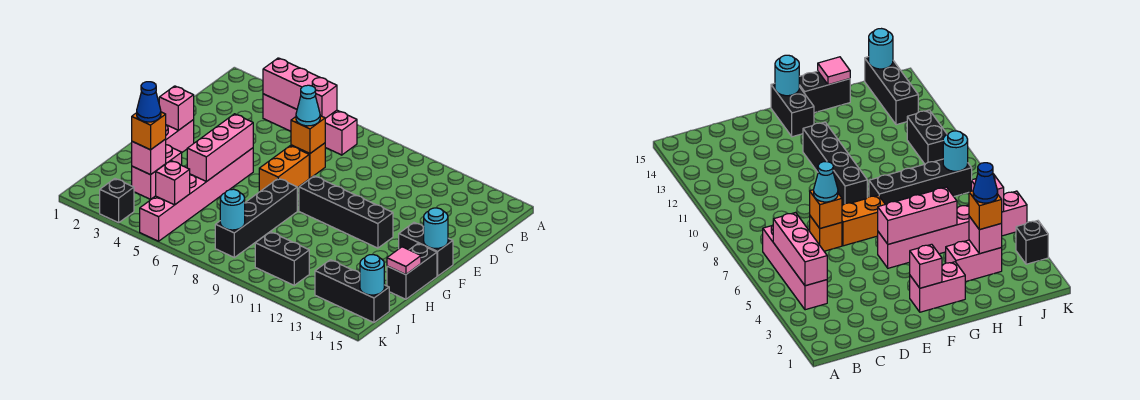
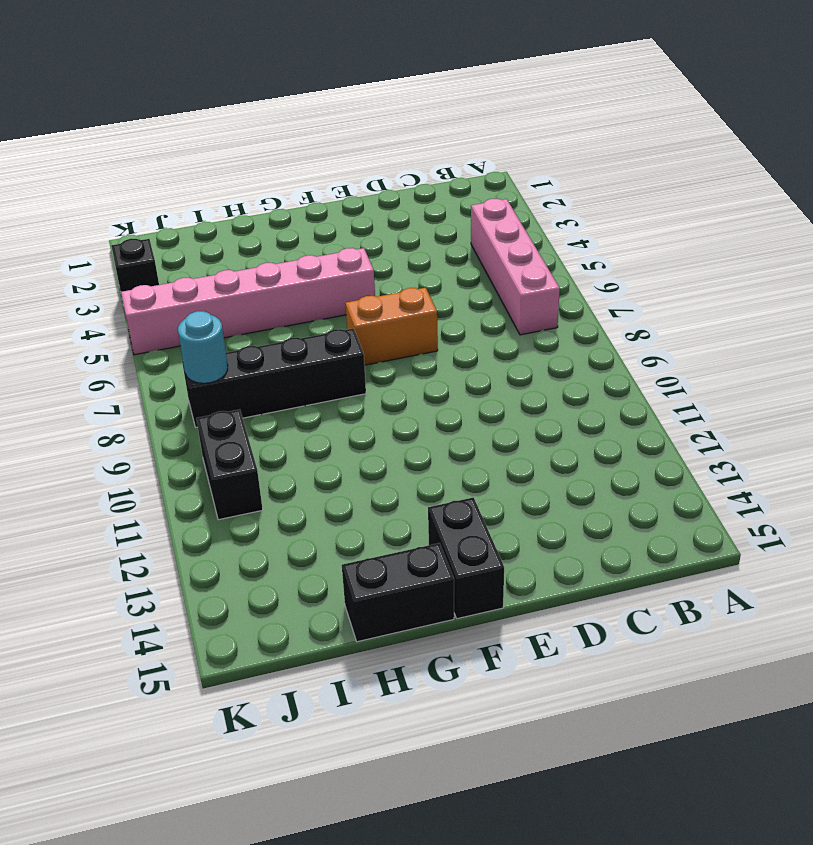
none -> orange 1x1 brick [291,143,325,178]
none -> pink 1x2 brick [166,120,194,152]
none -> black 1x4 brick [299,176,393,248]

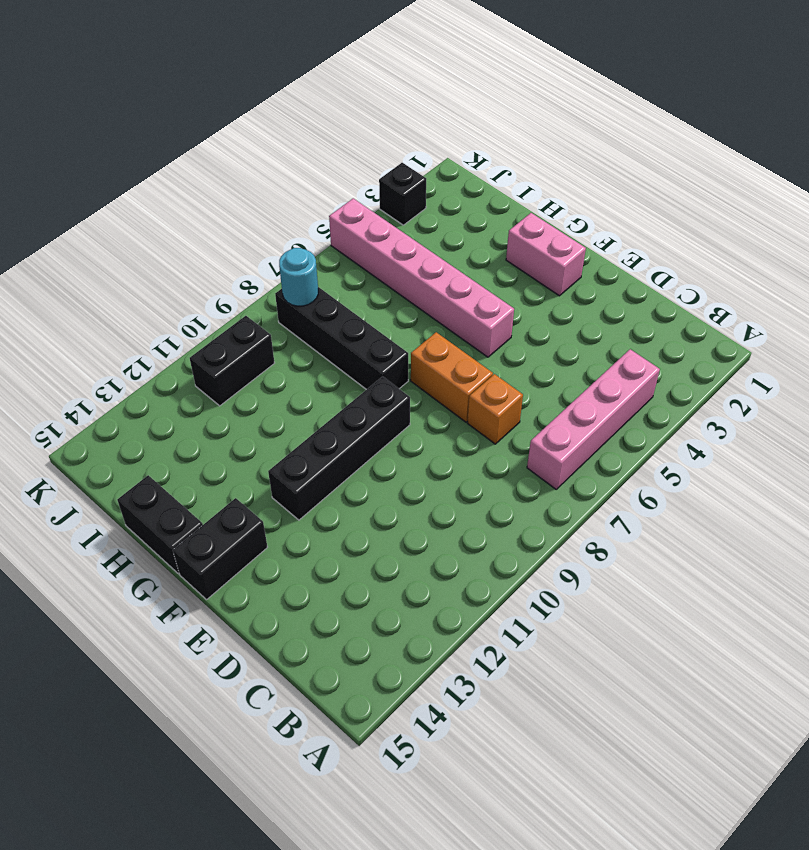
none -> pink 1x2 brick [132,145,182,199]
none -> black 1x3 brick [315,260,389,323]
none -> pink 1x3 brick [263,58,337,118]

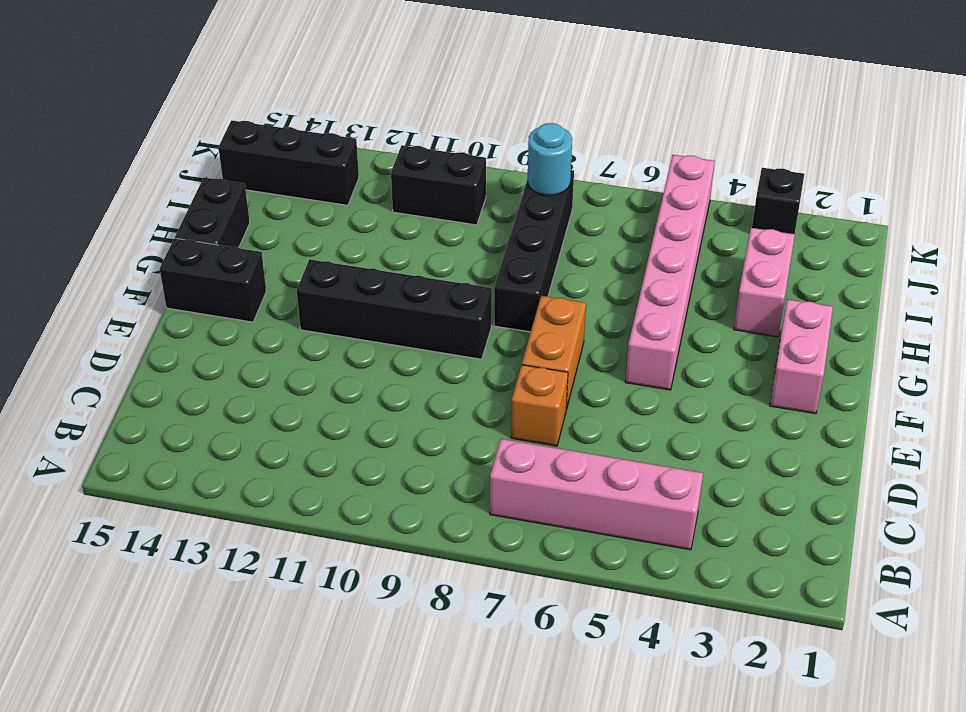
none -> pink 1x3 brick [263,58,337,118]
none -> orange 1x1 brick [291,116,325,154]
none -> pink 1x1 brick [159,86,194,130]

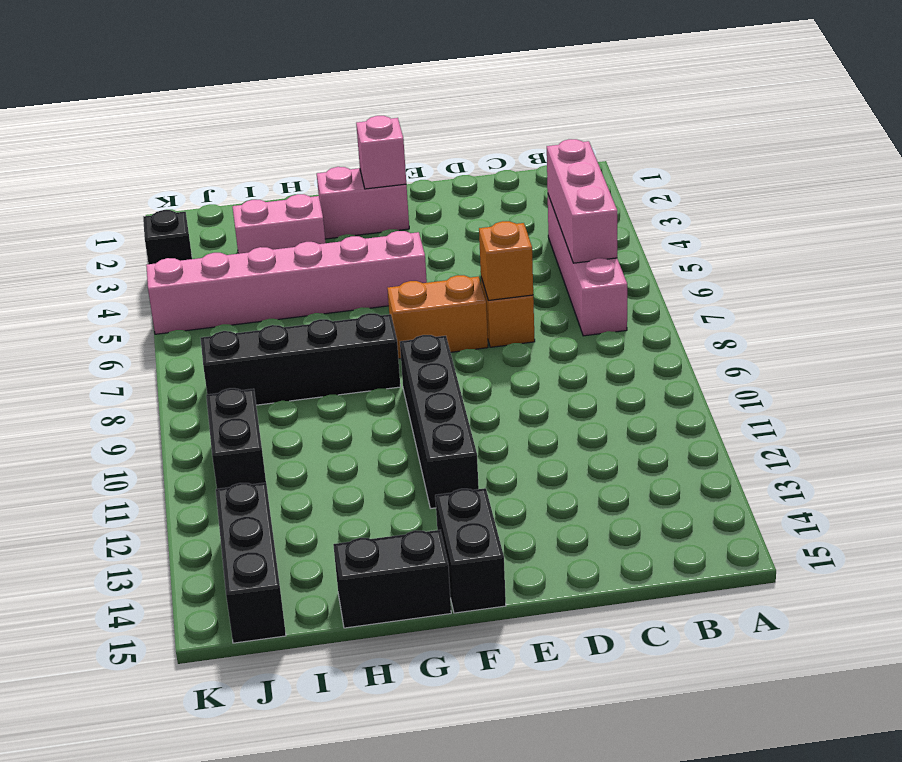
none -> pink 1x3 brick [187,114,253,182]
none -> cyan 1x1 round brick [424,208,448,248]
none -> pink 1x1 tile [387,247,421,275]

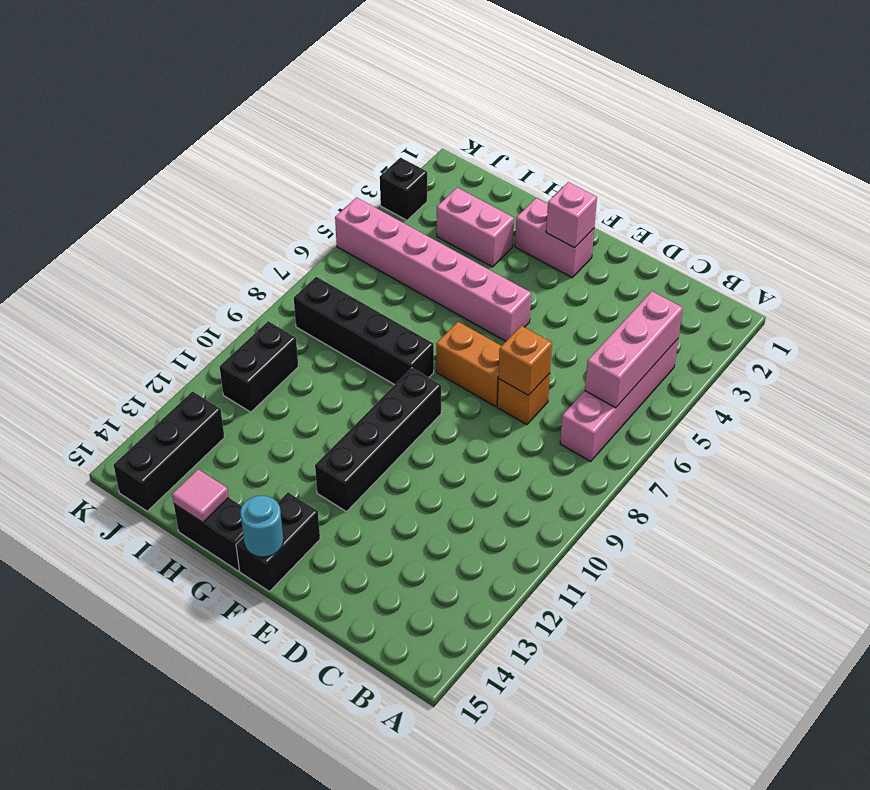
none -> pink 1x3 brick [187,114,253,182]
none -> pink 1x1 brick [132,139,166,175]
none -> pink 1x1 brick [156,160,190,205]

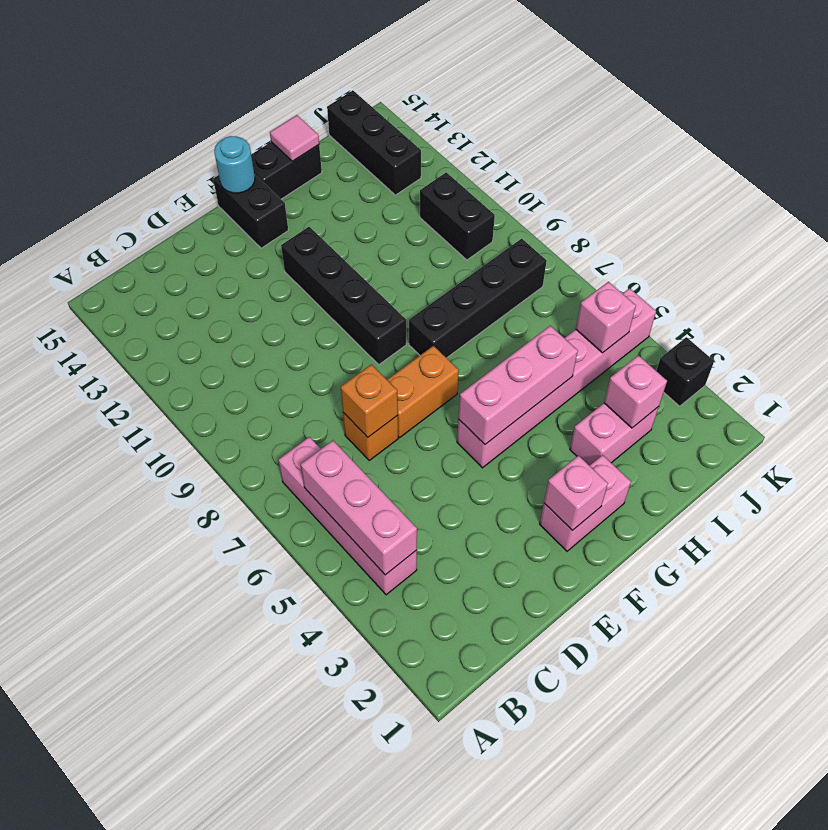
none -> cyan 1x1 round brick [220,189,245,230]
none -> cyan 1x1 round brick [360,255,384,295]
none -> cyan 1x1 cone [296,85,320,126]

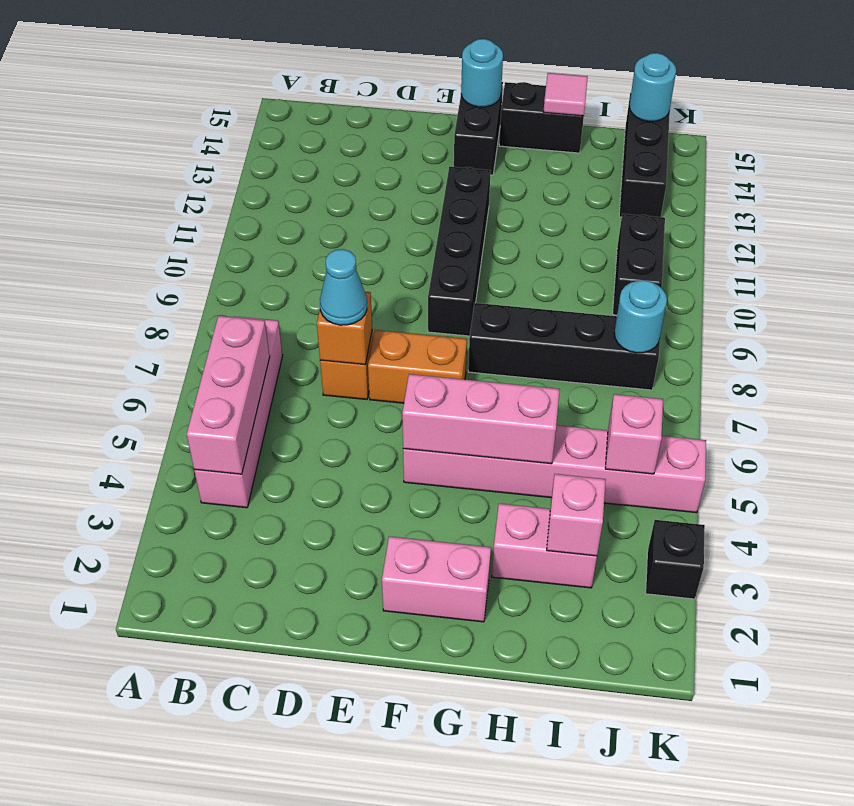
none -> pink 1x1 brick [159,86,194,130]
none -> orange 1x1 brick [132,112,166,150]
none -> blue 1x1 cone [137,82,161,122]

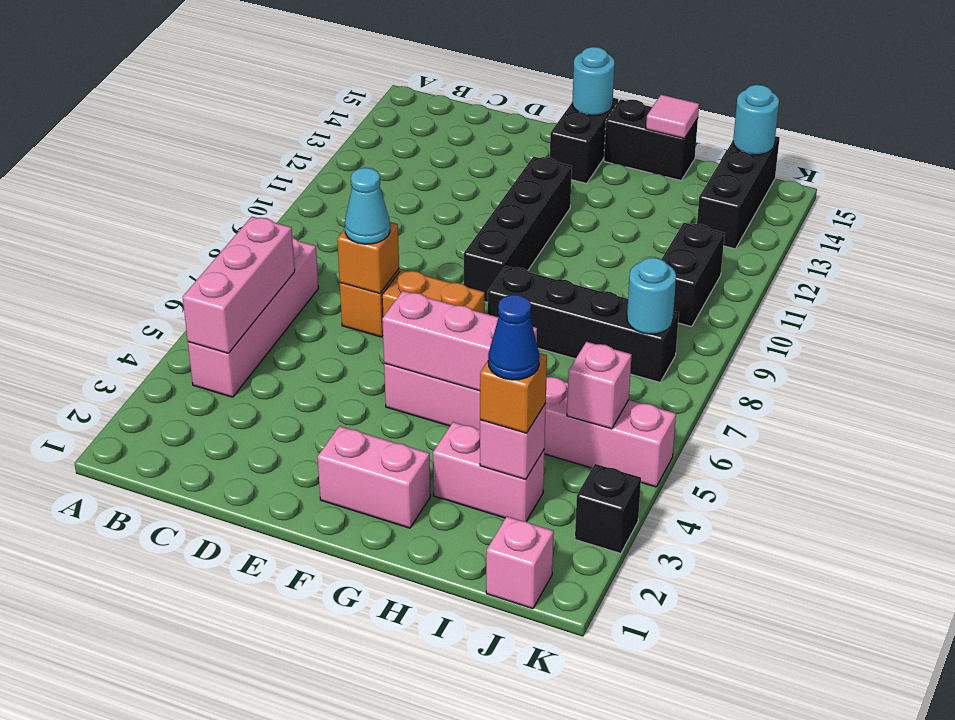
pink 1x1 brick [486,517,554,609] -> pink 1x1 brick moved to [159,86,194,130]

